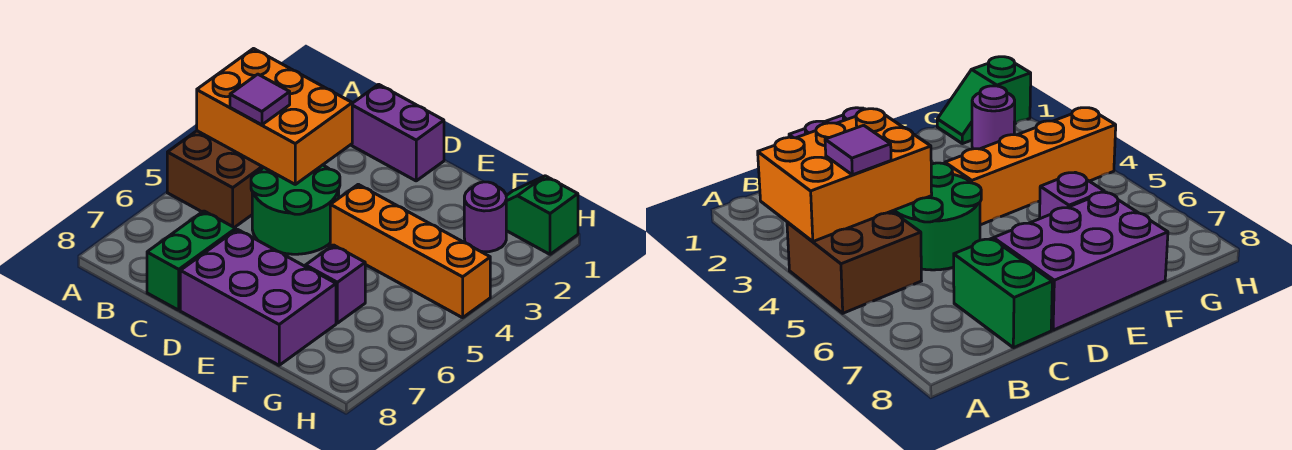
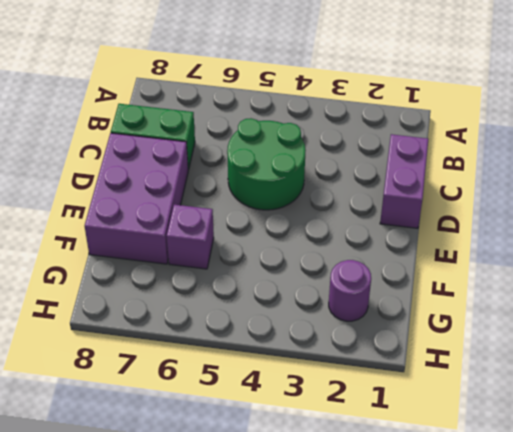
none -> brown 2x2 brick [167,131,264,228]
none -> orange 1x4 brick [330,184,490,318]

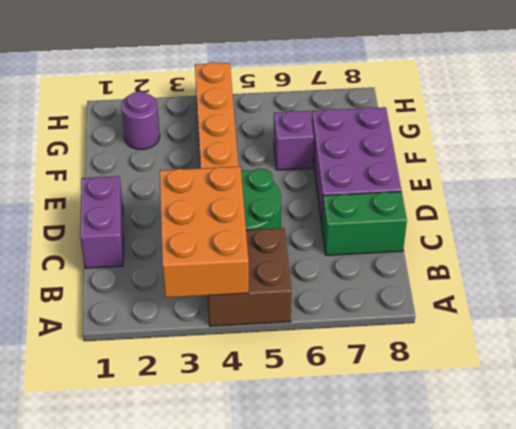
none -> green 1x2 slope [506,176,578,254]
none -> purple 1x1 tile [230,74,290,125]

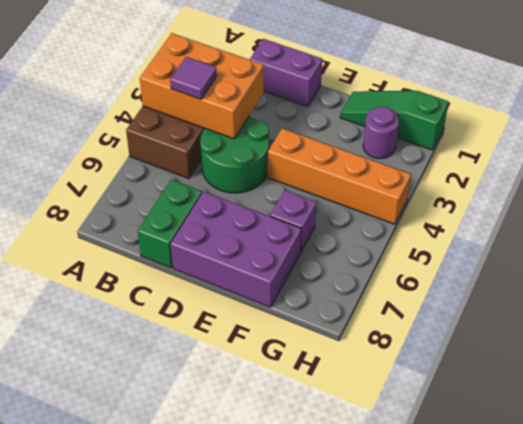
green 1x3 slope [340,91,448,150] -> green 1x2 slope [506,176,578,254]

